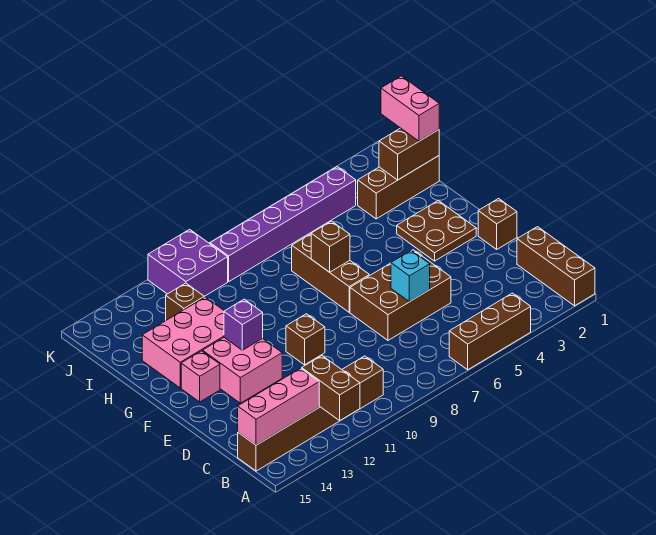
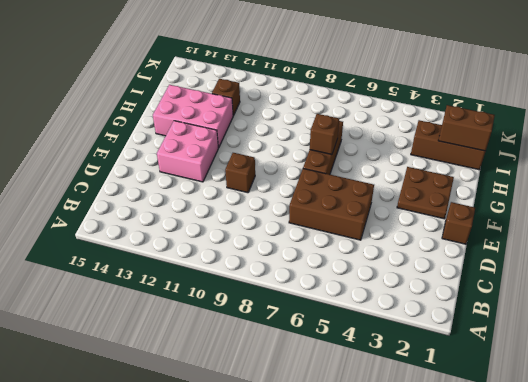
none -> brown 1x3 brick [517,227,595,306]
none -> brown 1x3 brick [449,293,531,370]
none -> brown 1x6 brick [238,356,383,471]

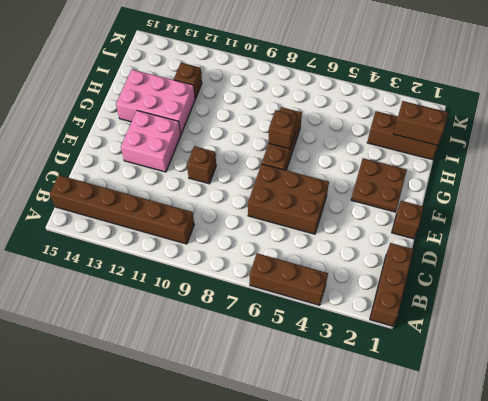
none -> pink 1x1 brick [181,351,220,402]
none -> purple 1x6 brick [210,167,356,282]
none -> purple 2x2 brick [148,229,228,296]

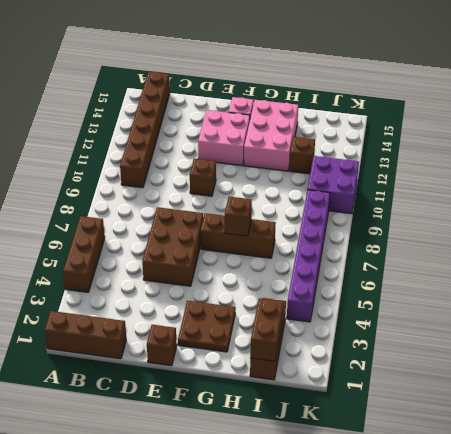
none -> brown 1x2 brick [302,356,360,420]
none -> pink 1x3 brick [238,368,319,445]
none -> cyan 1x1 brick [391,251,430,302]

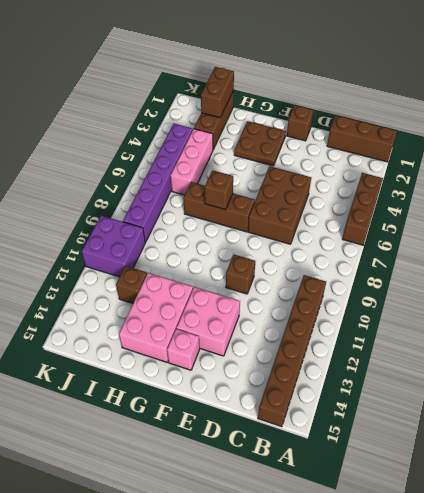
pink 1x3 brick [170,129,213,195] -> pink 1x3 brick moved to [238,368,319,445]
none -> brown 1x2 brick [302,356,360,420]
none -> cyan 1x1 brick [391,251,430,302]
none -> purple 1x1 brick [224,299,263,350]

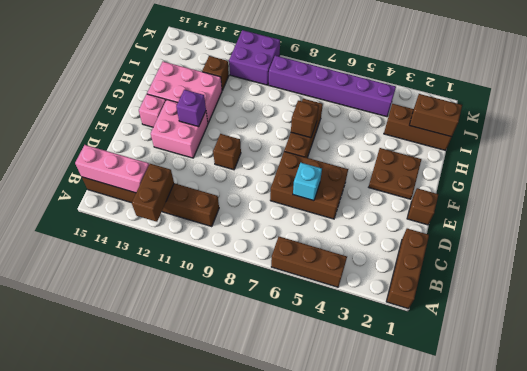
none -> pink 1x2 brick [381,76,439,141]

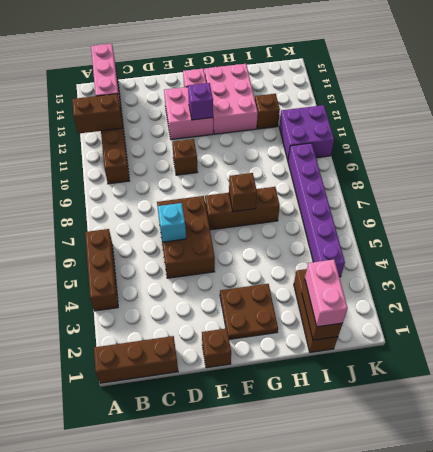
pink 1x2 brick [305,260,348,327] -> pink 1x2 brick turned to [381,76,439,141]

